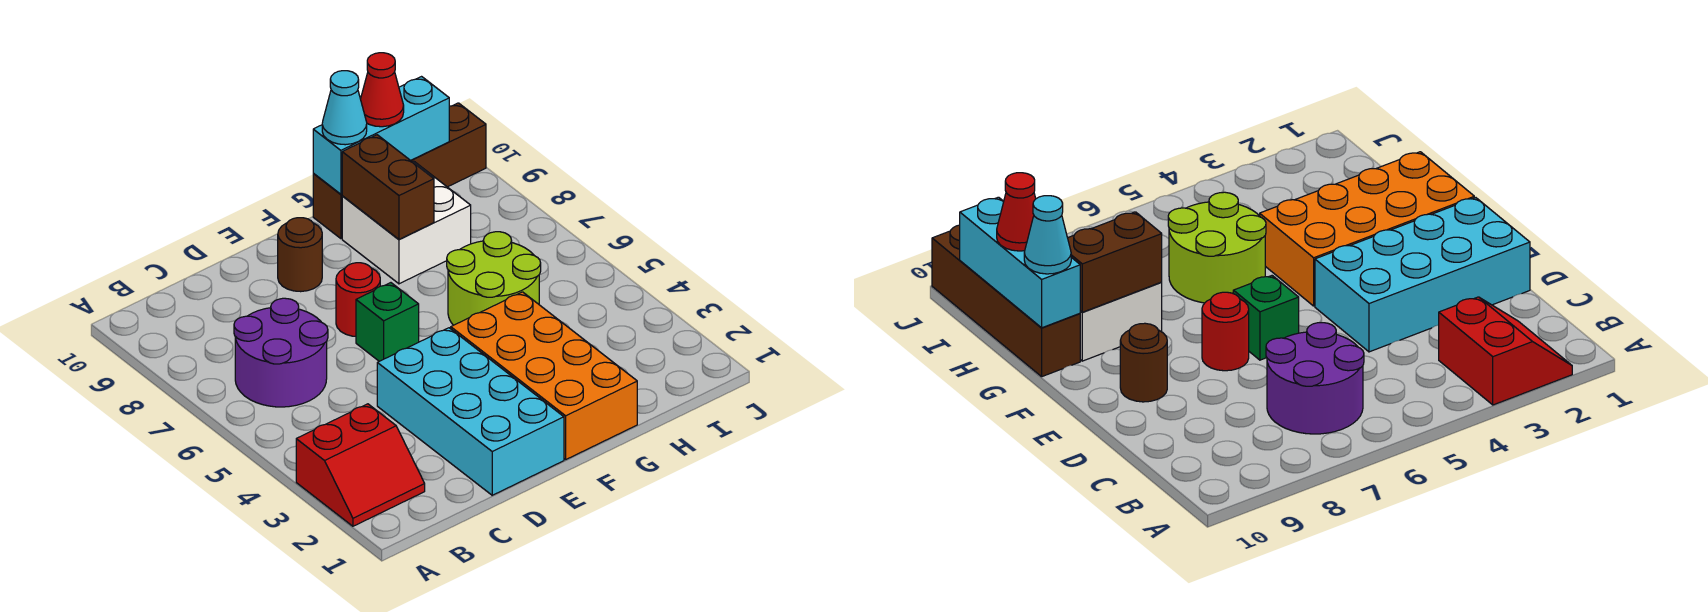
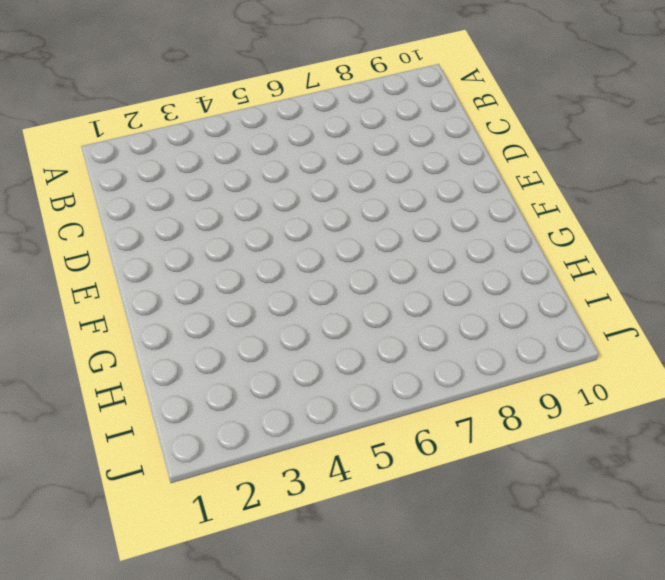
none -> red 2x2 slope [296,404,425,526]
none -> purple 2x2 round brick [234,298,328,407]
none -> cyan 2x4 brick [377,328,564,495]

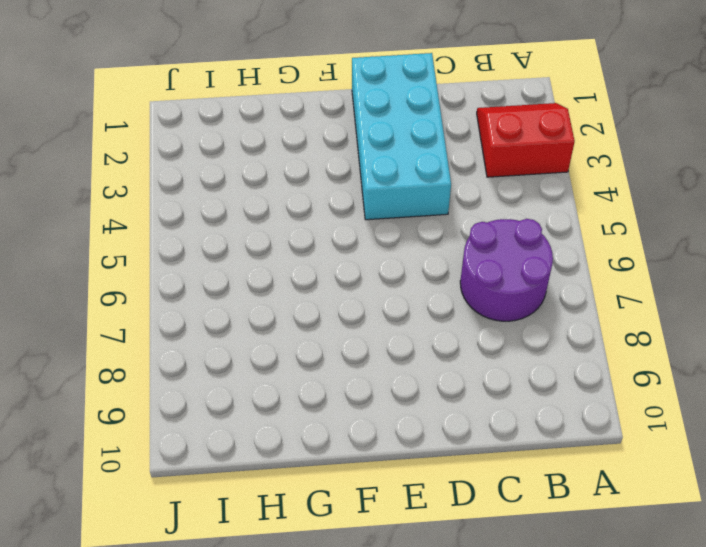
none -> green 1x1 brick [356,283,419,361]
none -> red 1x1 round brick [336,263,380,336]
none -> brown 1x1 round brick [278,218,322,292]

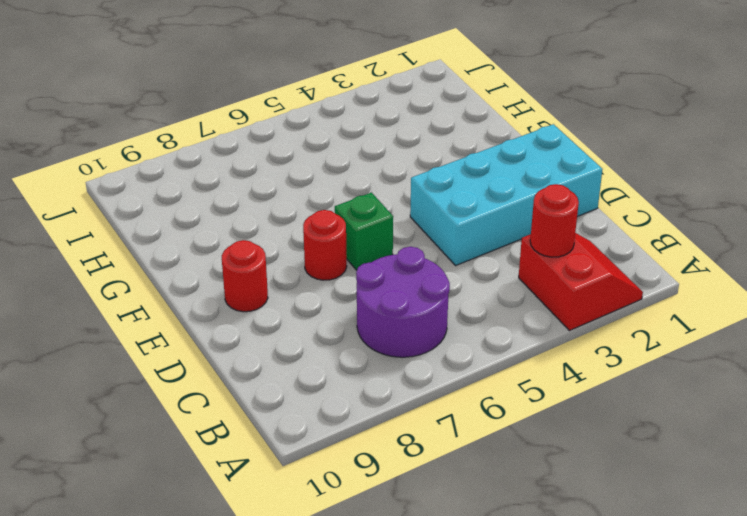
red 1x1 round brick [530,184,579,257] -> none
red 1x1 round brick [222,240,268,312] -> brown 1x1 round brick [278,218,322,292]
none -> orange 2x4 brick [451,292,637,459]
none -> lime 2x2 round brick [447,232,541,325]
none -> white 2x2 brick [342,161,471,284]

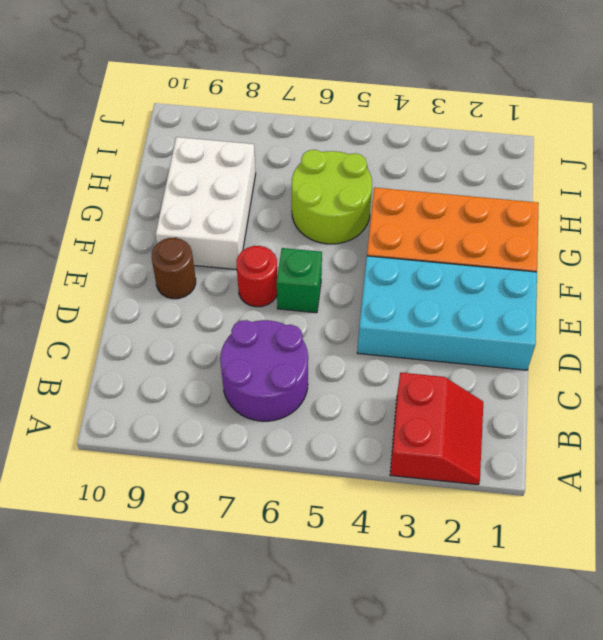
white 2x3 brick [156,137,256,270] -> white 2x2 brick [342,161,471,284]
none -> brown 1x4 brick [313,103,486,239]
none -> brown 1x2 brick [342,135,434,240]
none -> cyan 1x3 brick [313,77,449,194]

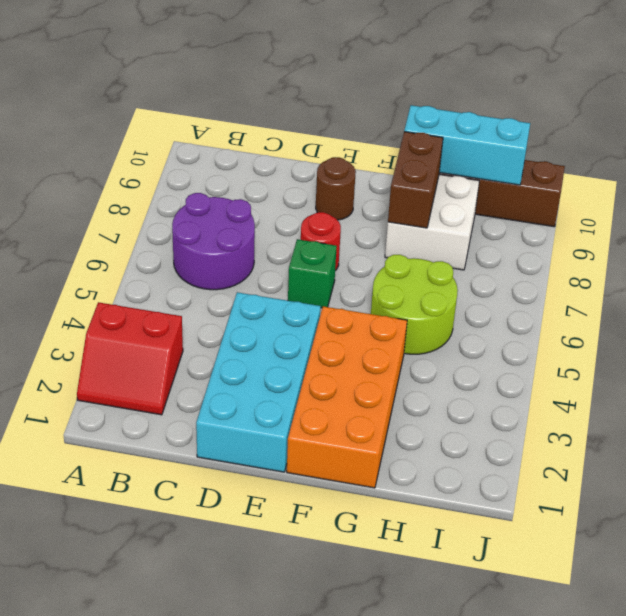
none -> cyan 1x1 cone [322,71,367,145]
none -> red 1x1 cone [361,53,404,127]

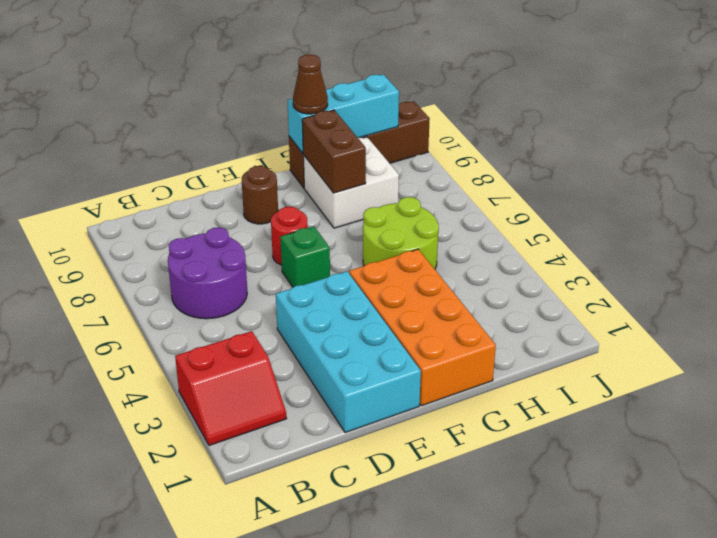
brown 1x1 cone [293,54,328,114] -> cyan 1x1 cone [322,71,367,145]
none -> red 1x1 cone [361,53,404,127]

